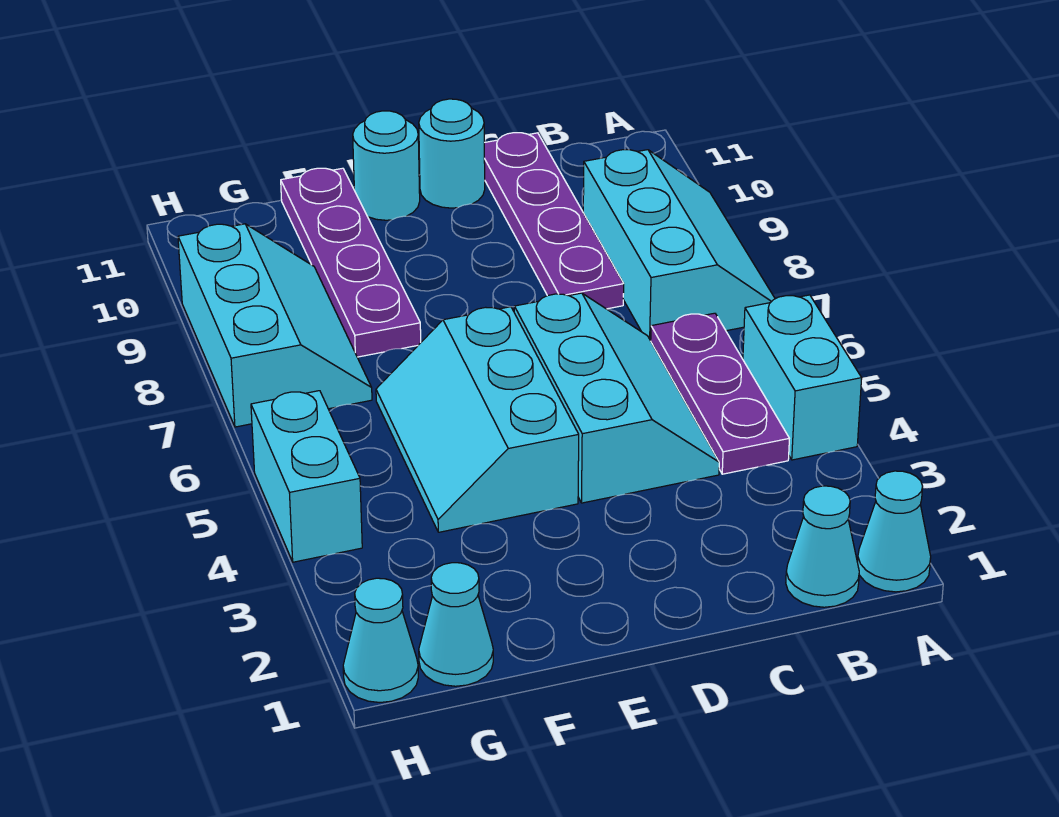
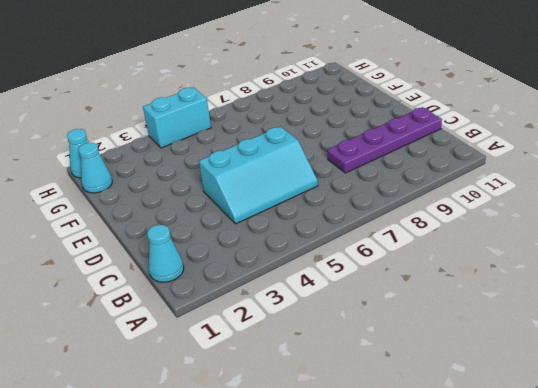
none -> cyan 1x1 cone [858,471,931,592]
none -> cyan 1x2 brick [743,295,862,460]
none -> cyan 2x3 slope [583,150,775,341]

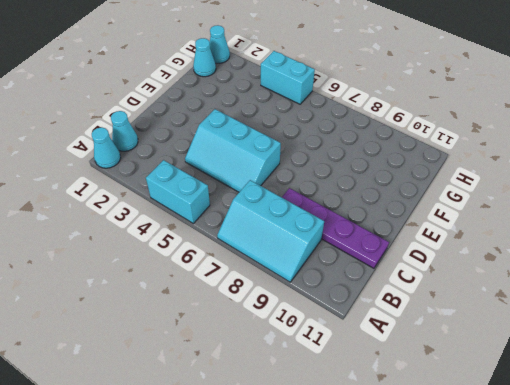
none -> purple 1x3 plate [651,313,789,474]
none -> cyan 1x1 round brick [419,99,485,208]
none -> cyan 2x3 slope [376,307,579,532]

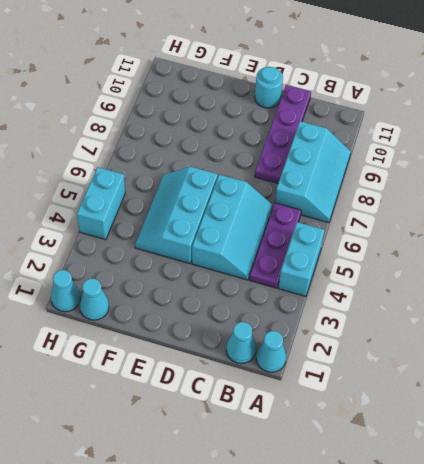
none -> cyan 1x1 round brick [353,111,420,220]
none -> purple 1x4 plate [281,168,421,357]
none -> cyan 2x3 slope [178,224,372,427]

